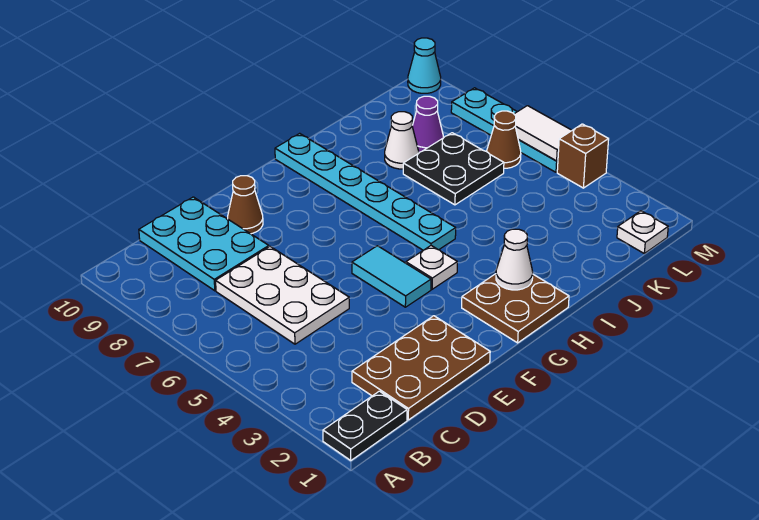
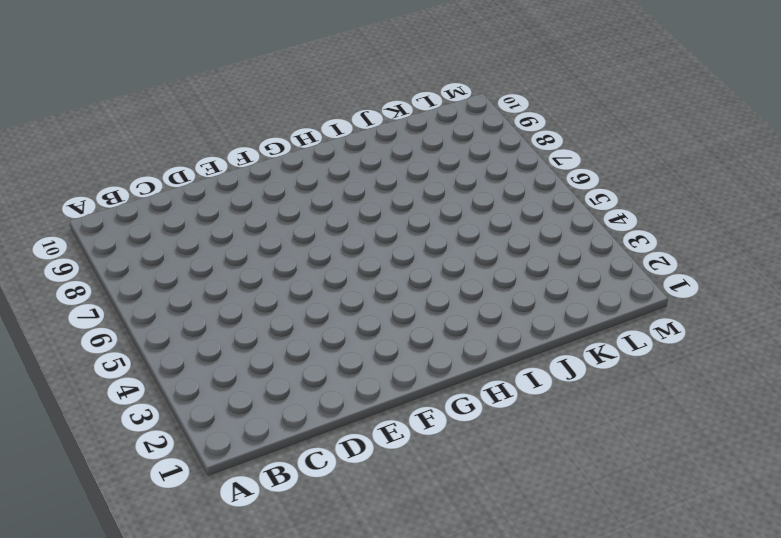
none -> black 1x2 plate [323,391,407,461]
none -> brown 2x3 plate [352,316,490,420]
none -> white 2x3 plate [216,247,349,344]

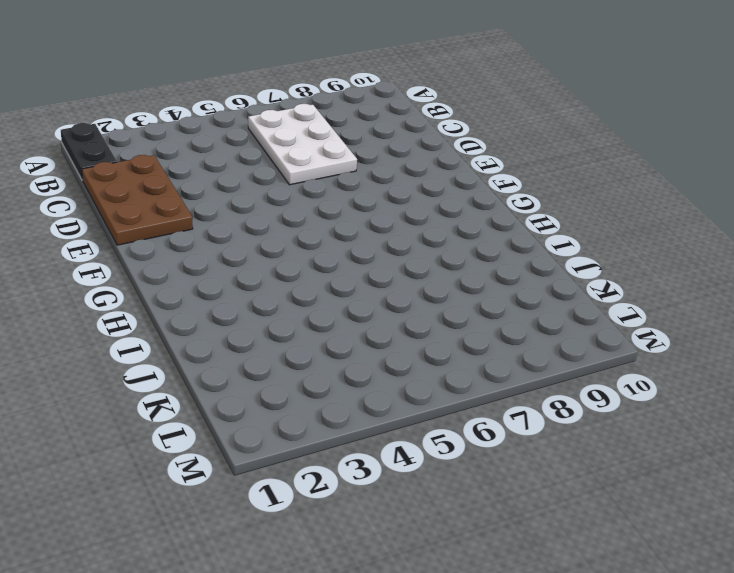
white 2x3 plate [248,104,357,185] -> white 2x3 plate turned to [216,247,349,344]
none -> cyan 2x3 plate [139,197,269,291]
none -> brown 1x1 cone [228,176,263,234]
none -> cyan 1x2 tile [352,246,431,307]

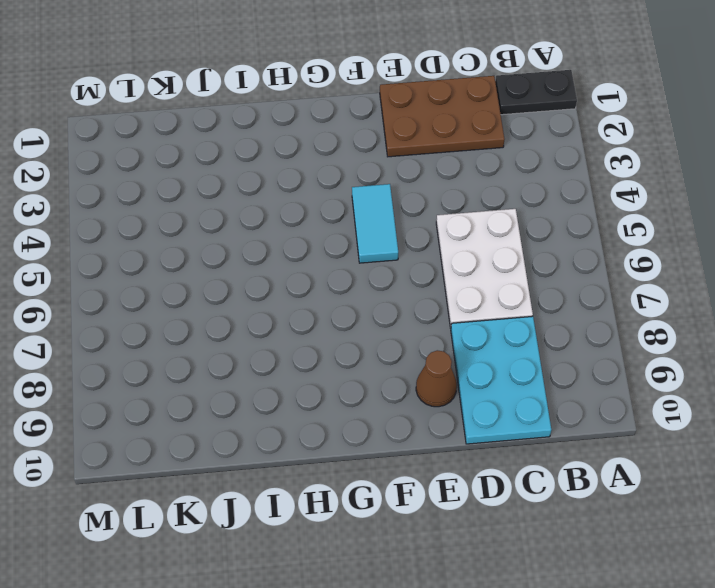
none -> brown 2x2 plate [462,274,569,343]
none -> white 1x1 plate [406,246,457,289]
none -> cyan 1x6 plate [275,133,456,250]

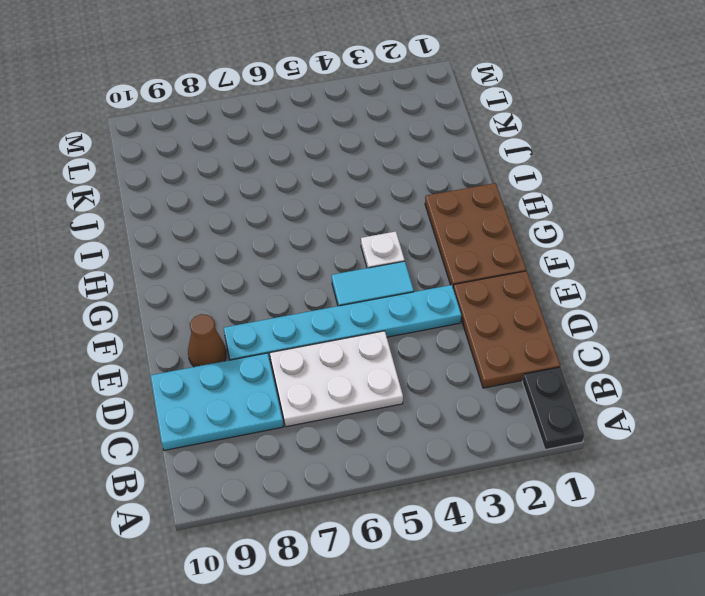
cyan 1x6 plate [224,285,461,360] -> cyan 1x6 plate moved to [275,133,456,250]
brown 2x3 plate [425,183,526,287] -> brown 2x2 plate [462,274,569,343]
none -> black 2x2 plate [403,133,504,205]
none -> white 1x1 cone [385,112,419,169]
none -> purple 1x1 cone [412,96,443,152]

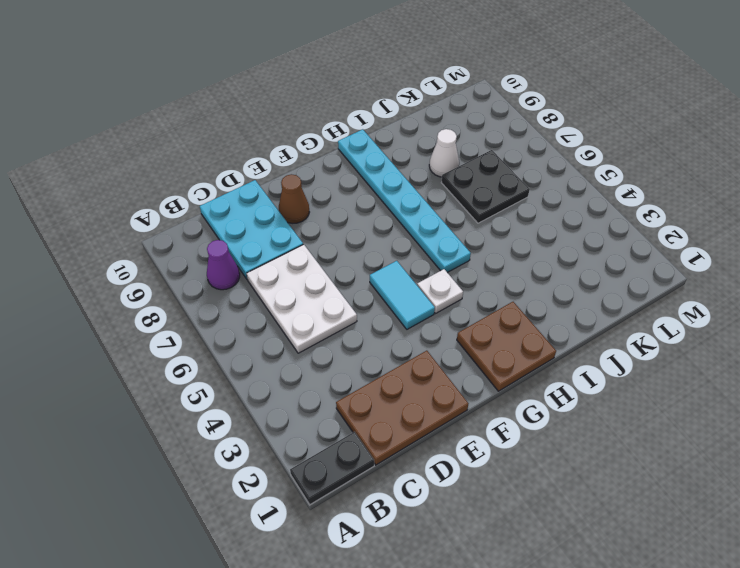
purple 1x1 cone [207,240,240,290] -> purple 1x1 cone moved to [412,96,443,152]
none -> white 1x1 plate [617,211,668,253]
none -> brown 1x1 cone [487,111,521,168]
none -> brown 1x1 brick [557,124,609,188]

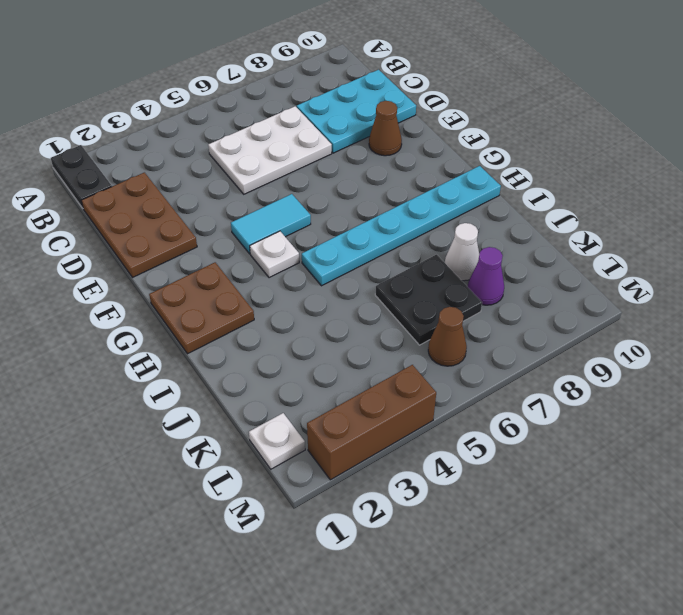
brown 1x3 brick [307,365,436,480] -> brown 1x1 brick [557,124,609,188]
none -> cyan 1x4 plate [451,88,558,172]
none -> cyan 1x1 cone [408,38,441,93]
none -> white 1x1 cone [496,229,533,290]

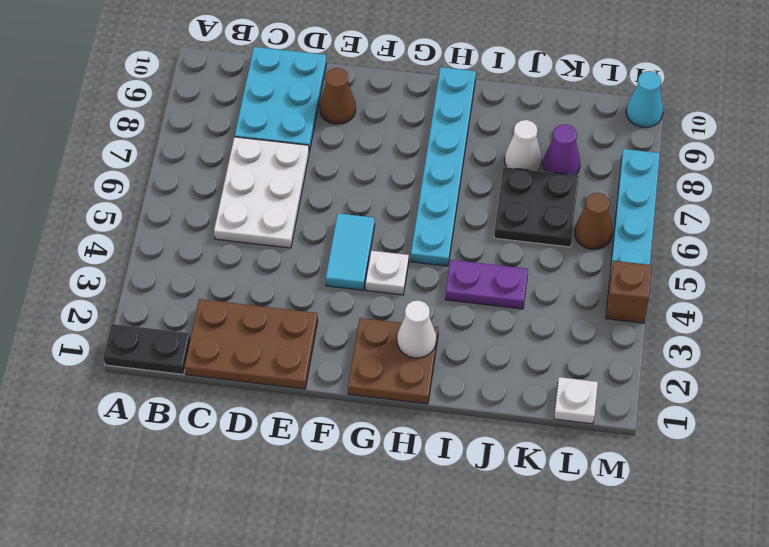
purple 1x2 plate [445,260,528,309] -> none
none -> white 1x2 tile [514,106,572,161]

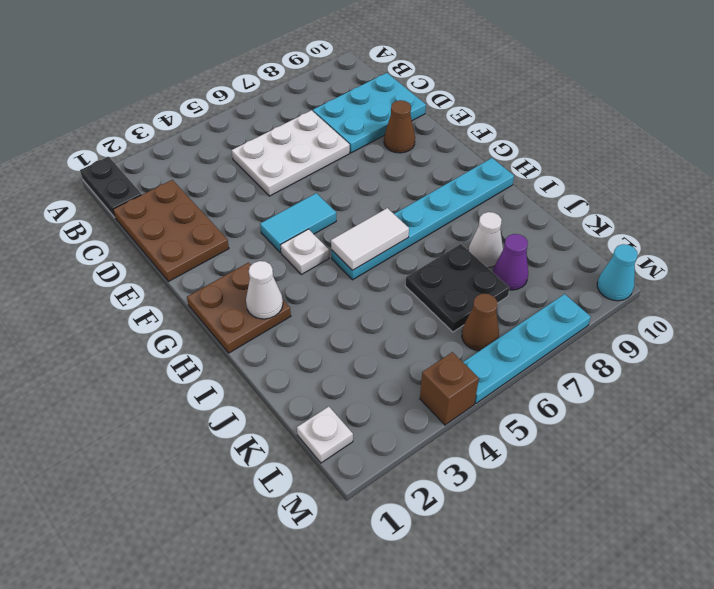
white 1x2 tile [331,208,409,270] -> white 1x2 tile moved to [514,106,572,161]

